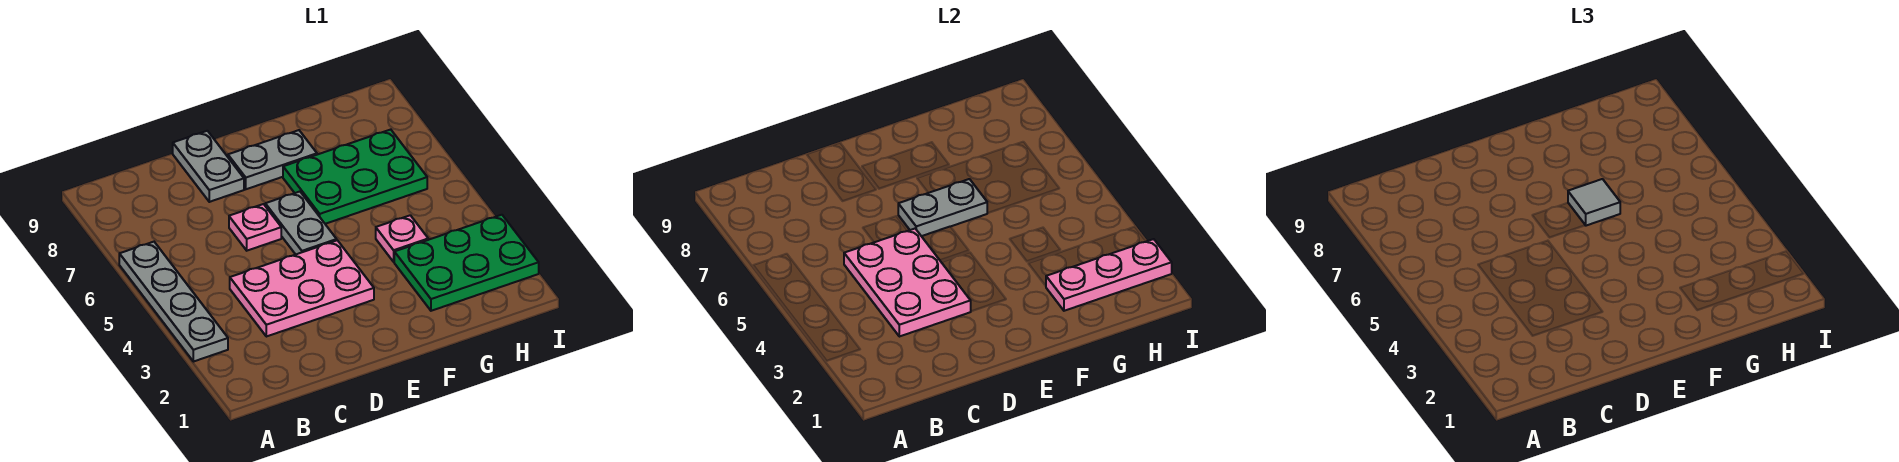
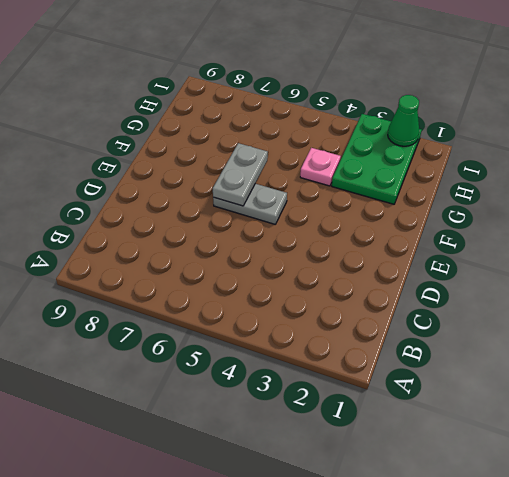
green 1x1 cone [388,95,419,146] -> pink 1x3 plate [1046,239,1172,311]
none -> grey 1x4 plate [119,242,228,362]
none -> pink 2x3 plate [230,240,374,337]
none -> pink 1x1 plate [229,204,281,251]

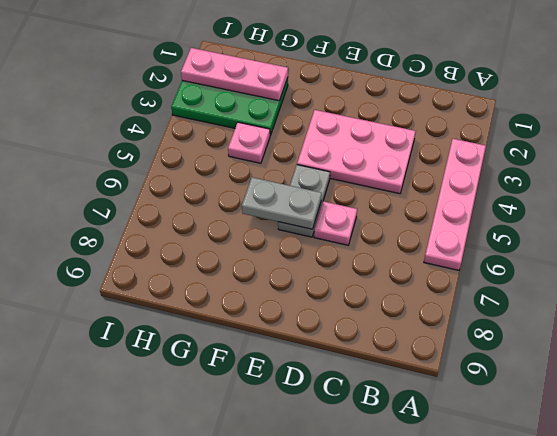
pink 1x4 plate [424,139,486,270] -> grey 1x4 plate [119,242,228,362]
none -> grey 1x2 plate [173,131,244,202]
none -> grey 1x2 plate [228,130,317,189]
none -> green 2x3 plate [283,130,427,224]

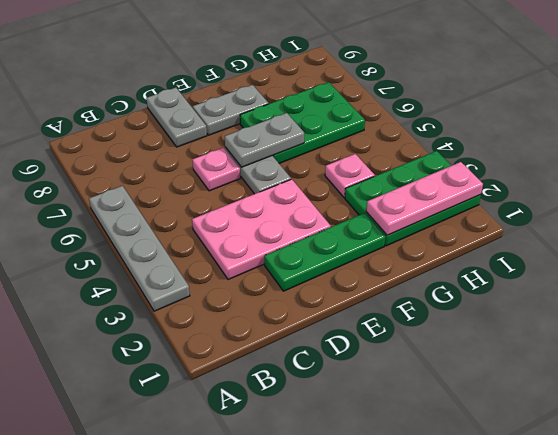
green 1x3 plate [264,213,385,291] -> none
none -> pink 2x3 plate [844,229,971,337]
none -> grey 1x1 tile [1568,179,1620,226]

